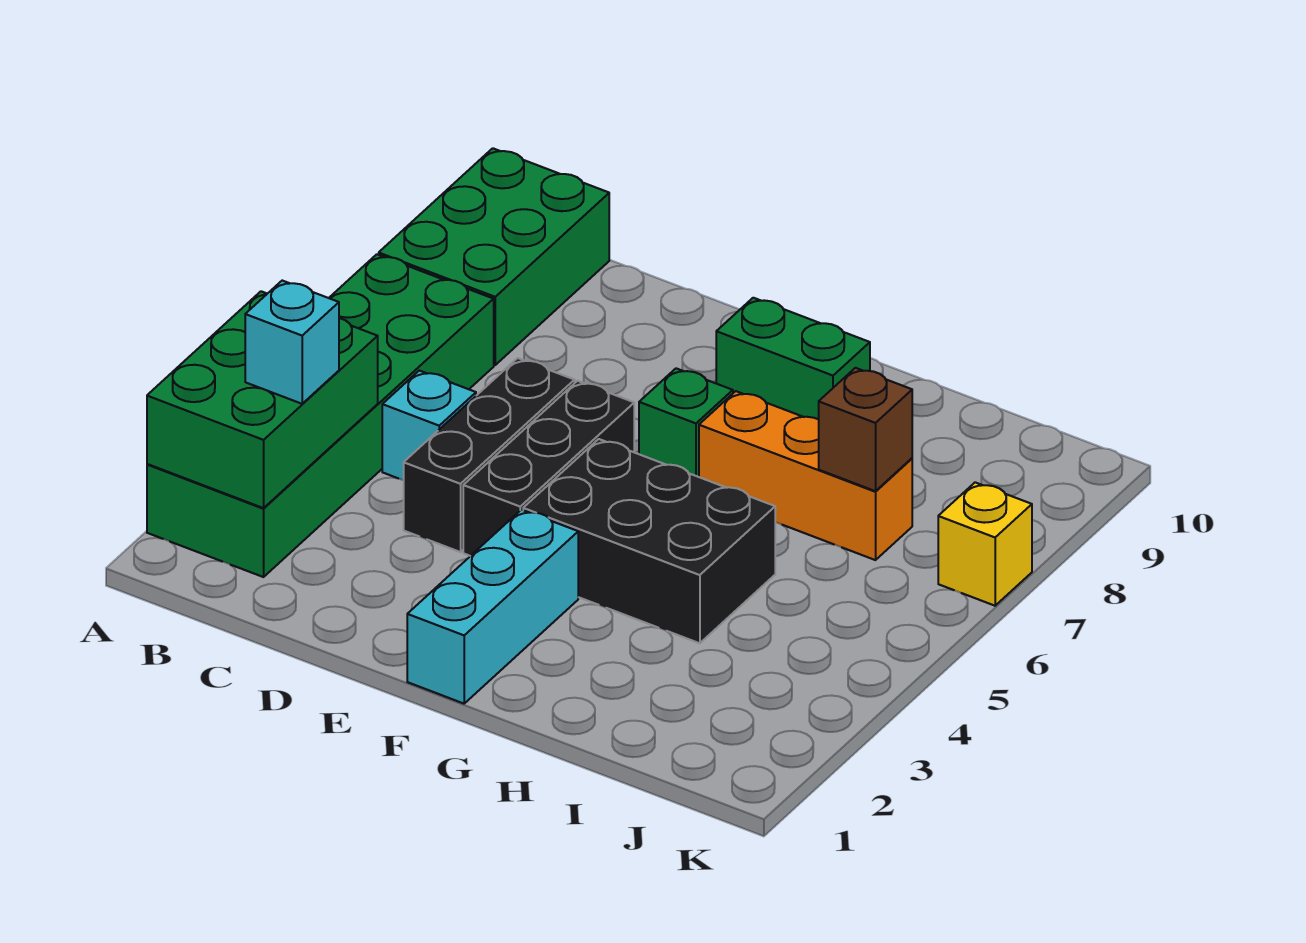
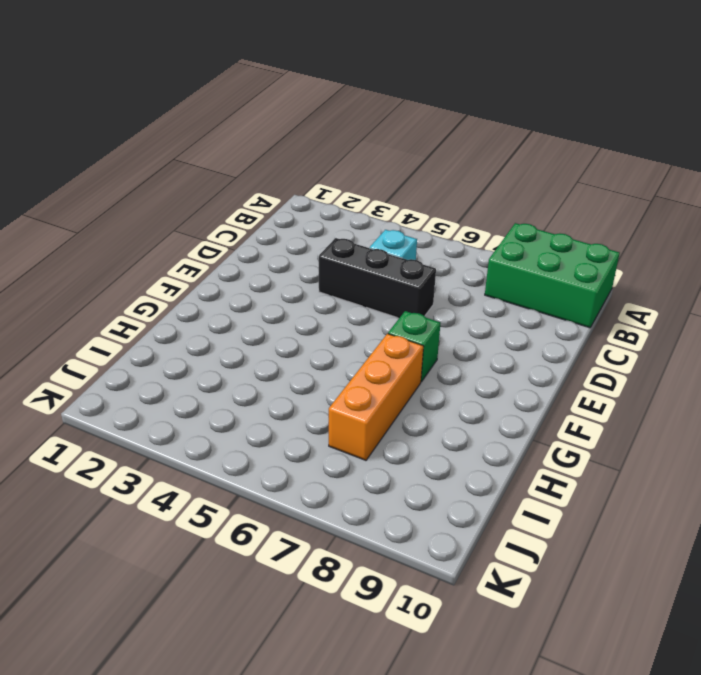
none -> green 2x6 brick [147,254,494,577]
none -> black 1x3 brick [463,381,634,556]
none -> cyan 1x3 brick [407,510,578,704]

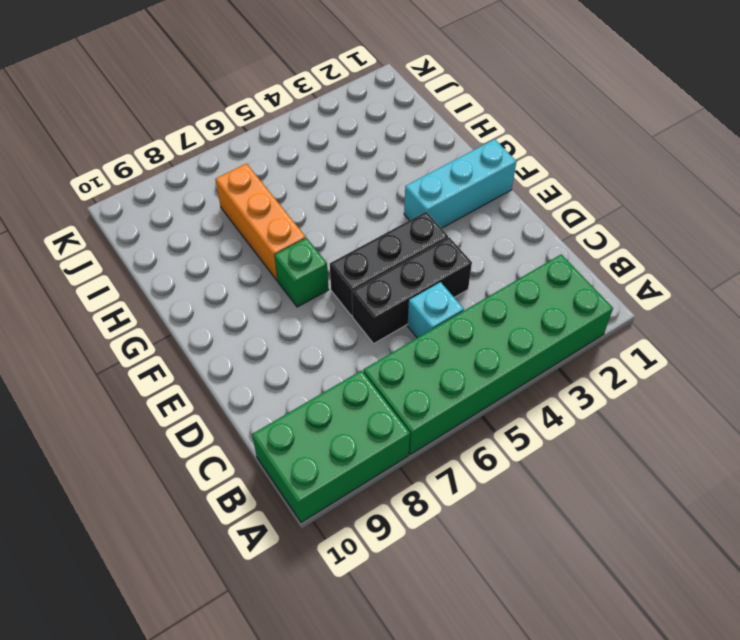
none -> black 2x3 brick [523,439,775,643]
none -> green 1x2 brick [716,298,870,419]
none -> yellow 1x1 brick [938,482,1032,606]

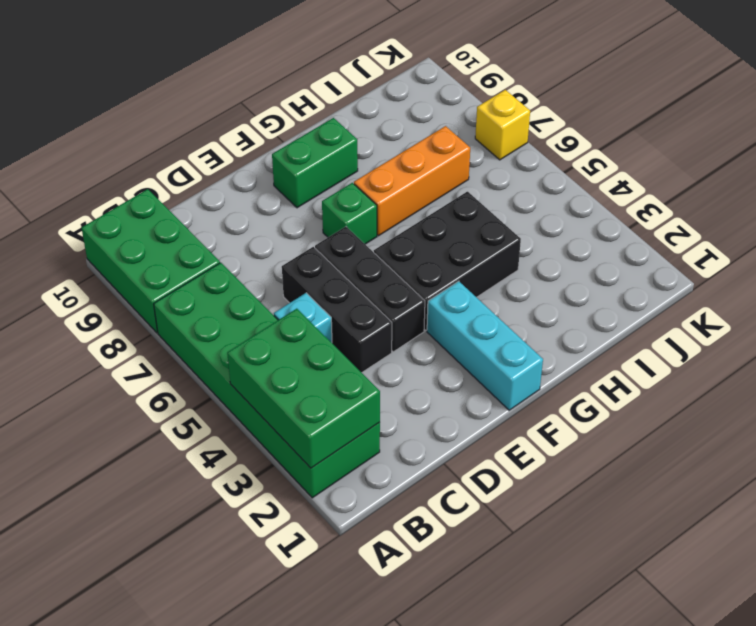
none -> brown 1x1 brick [819,368,912,491]
none -> cyan 1x1 brick [245,281,339,404]

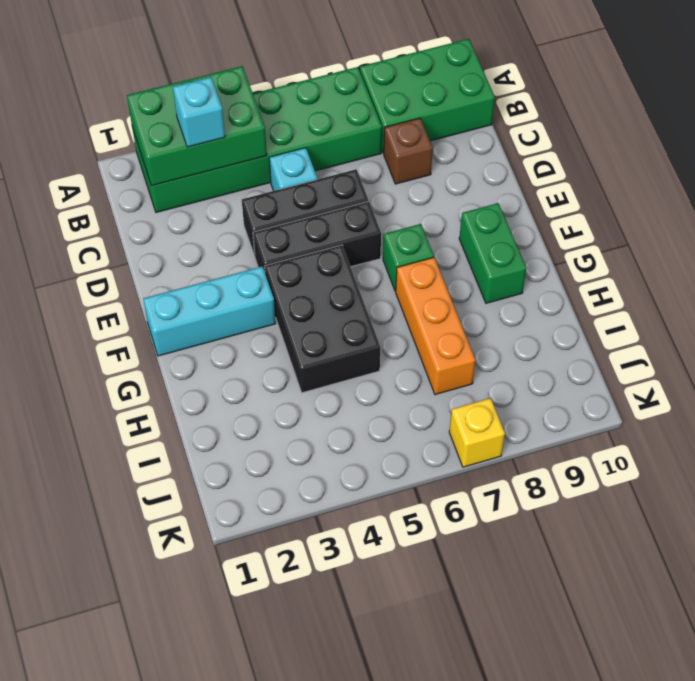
brown 1x1 brick [384,118,433,184] -> brown 1x1 brick moved to [819,368,912,491]

